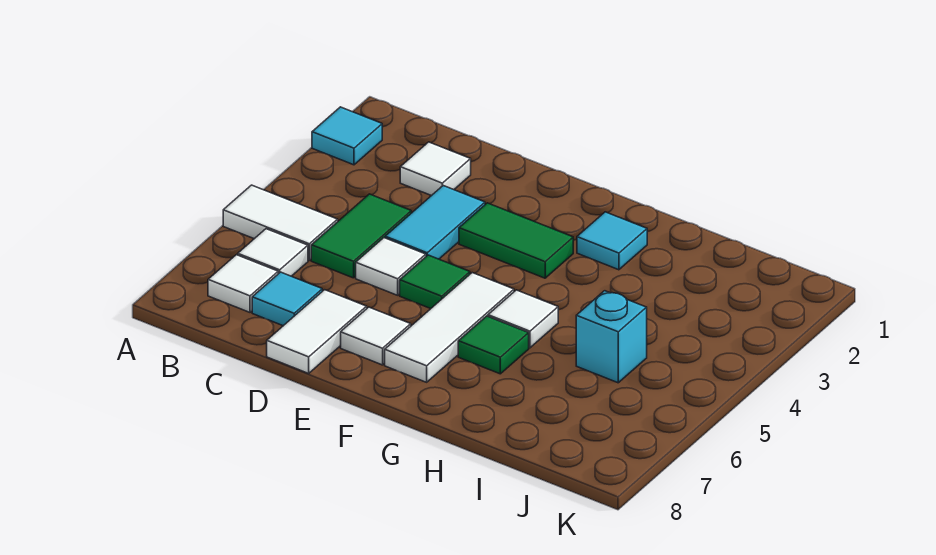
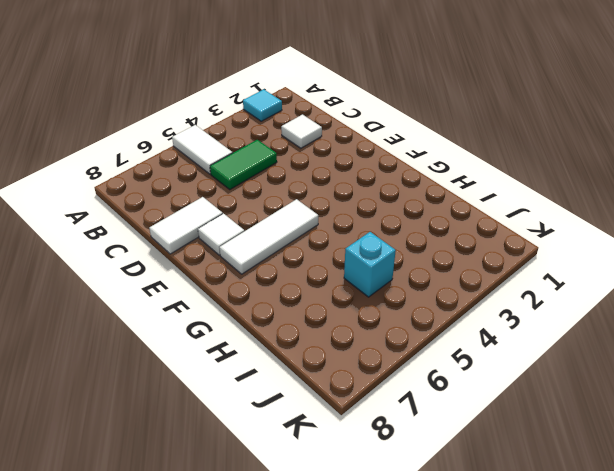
none -> white 1x1 tile [238,229,308,276]
none -> white 1x1 tile [208,255,278,312]
none -> cyan 1x1 tile [252,272,322,326]

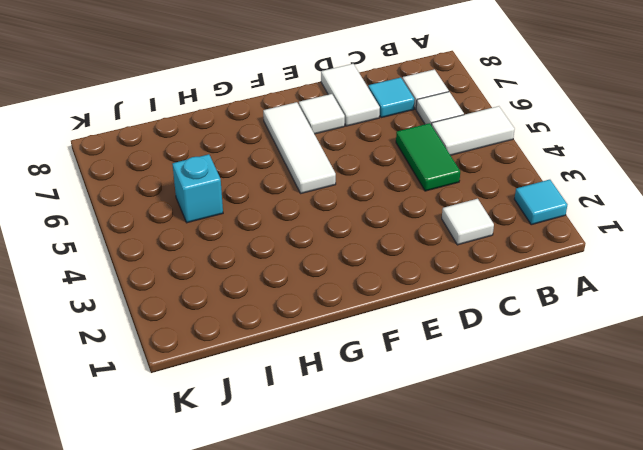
none -> cyan 1x2 tile [385,186,485,259]
none -> white 1x1 tile [356,238,426,295]
none -> green 1x2 tile [459,203,573,278]

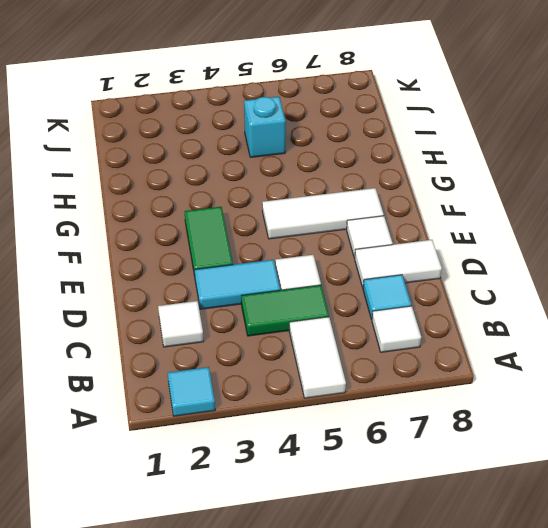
none -> white 1x1 tile [238,229,308,276]
none -> green 1x1 tile [400,255,470,309]
none -> cyan 1x1 tile [577,212,647,270]

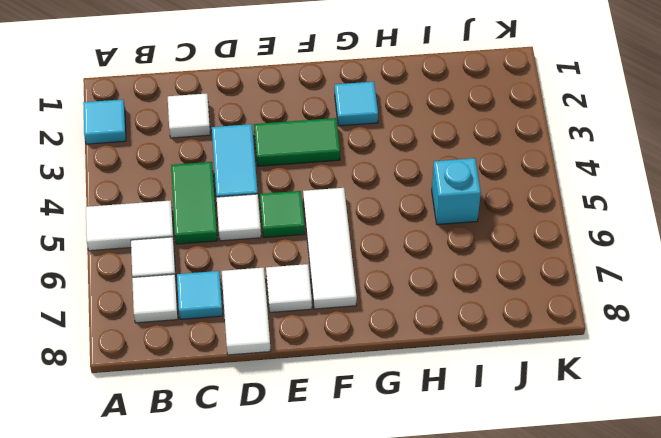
none -> white 1x1 tile [488,290,558,348]
none -> green 1x1 tile [458,316,529,374]

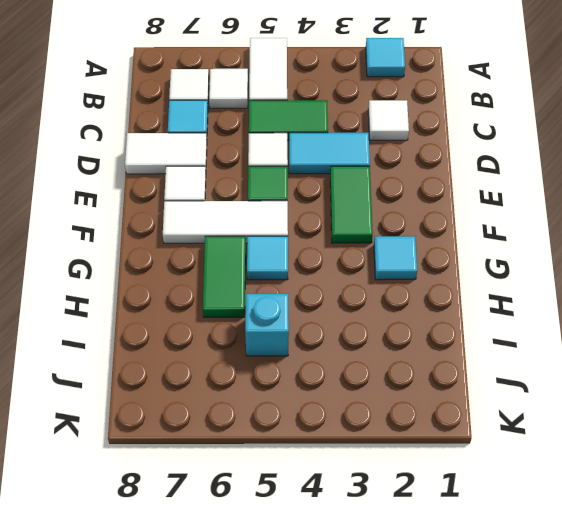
cyan 1x1 tile [247,236,288,280] -> white 1x1 tile [488,290,558,348]
green 1x2 tile [203,236,246,317] -> green 1x1 tile [458,316,529,374]

